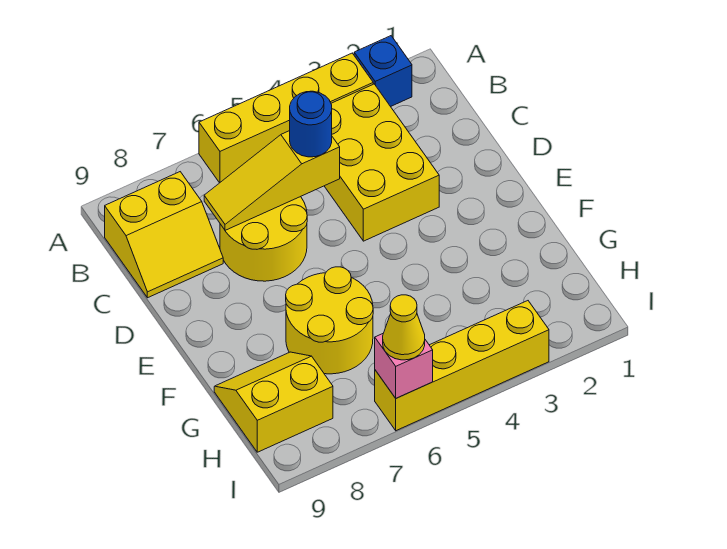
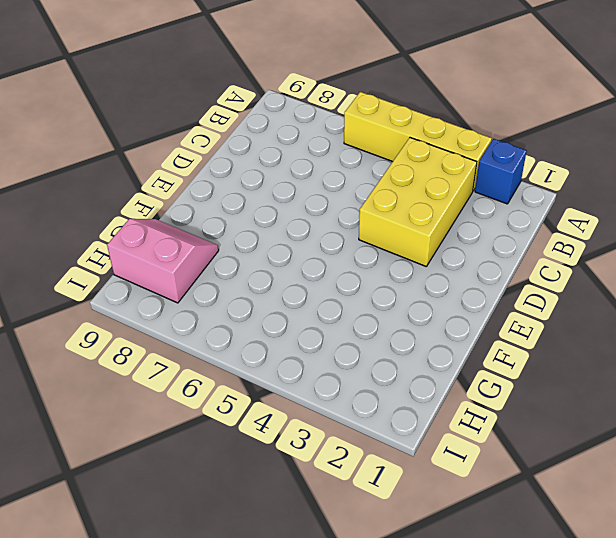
pink 2x2 slope [107,219,219,303] -> yellow 2x2 slope [214,352,333,452]
none -> yellow 2x2 slope [105,172,223,298]
none -> yellow 2x2 round brick [220,197,307,281]
none -> yellow 2x2 round brick [286,267,373,374]

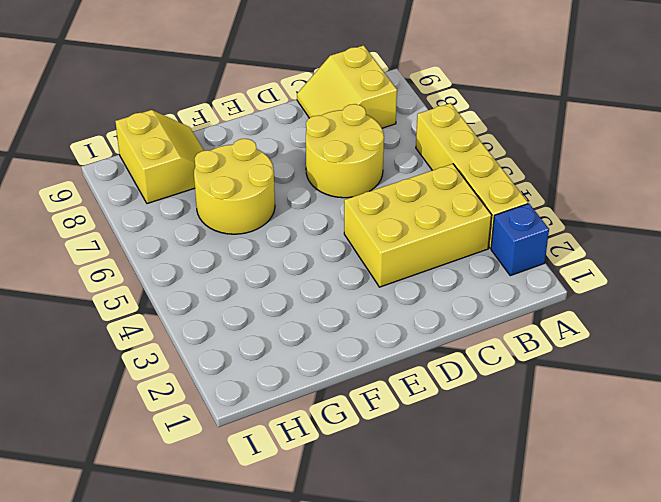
none -> yellow 1x4 brick [375,301,549,431]
none -> yellow 1x3 slope [204,131,340,230]
none -> pink 1x1 brick [375,334,433,398]

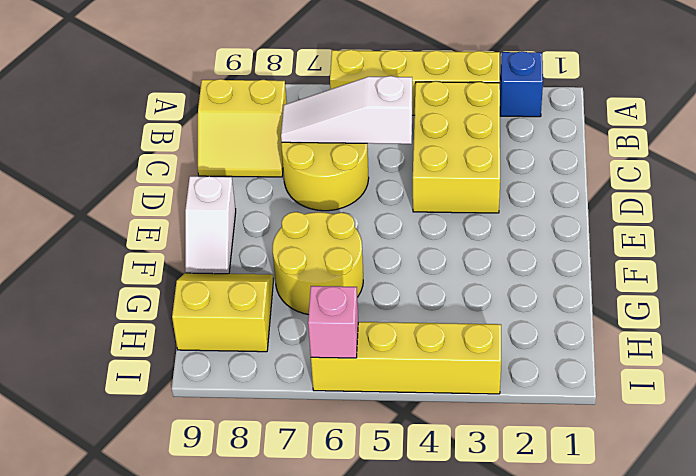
white 1x3 slope [281,76,413,144] -> yellow 1x3 slope [204,131,340,230]
white 1x2 slope [185,176,236,274] -> none
none -> blue 1x1 round brick [290,91,332,157]
none -> yellow 1x1 cone [383,295,425,360]

